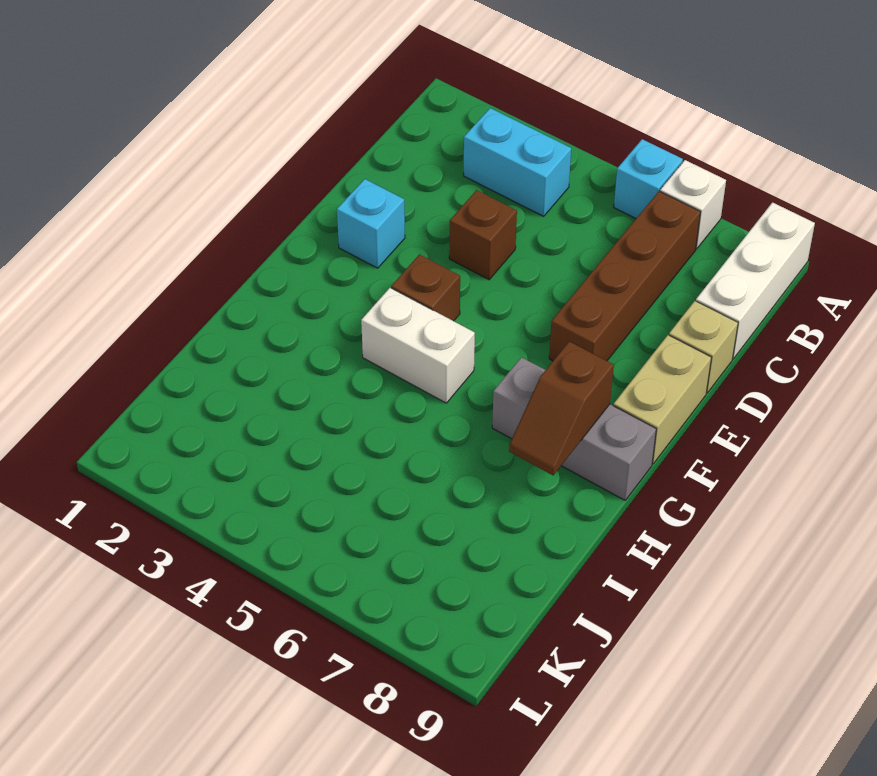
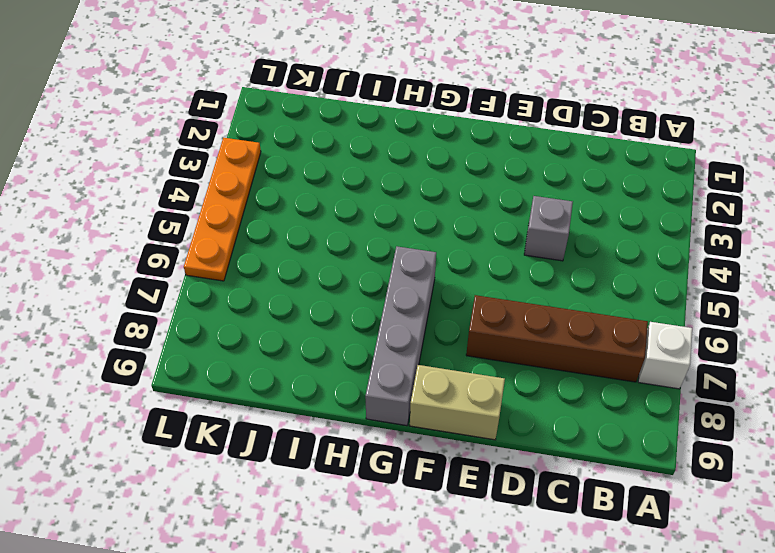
grey 1x1 brick [524,196,573,261] -> brown 1x1 brick [449,190,517,280]
grey 1x4 brick [365,246,436,426] -> grey 1x3 brick [492,357,656,500]
orange 1x4 plate [184,138,261,281] -> none
none -> cyan 1x1 brick [614,139,683,218]
none -> white 1x3 brick [696,202,815,359]
none -> cyan 1x2 brick [464,108,571,216]

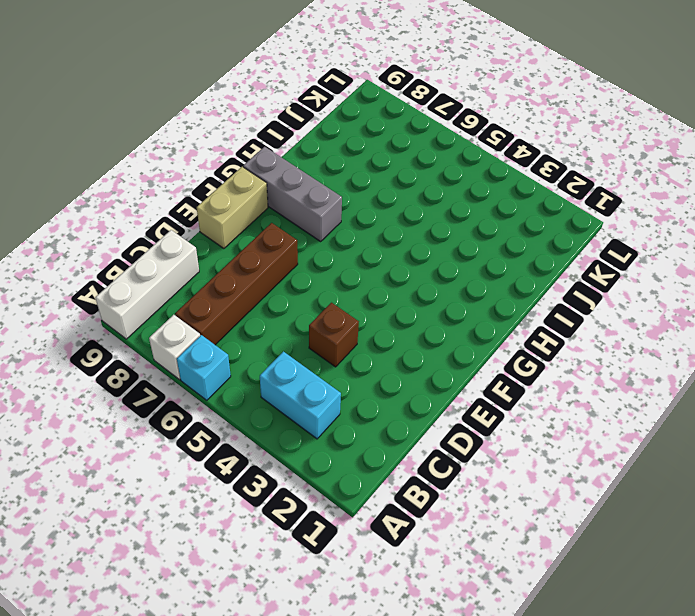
none -> tan 1x1 brick [669,301,738,393]
none -> cyan 1x1 brick [337,179,405,268]
none -> brown 1x1 brick [391,254,460,321]

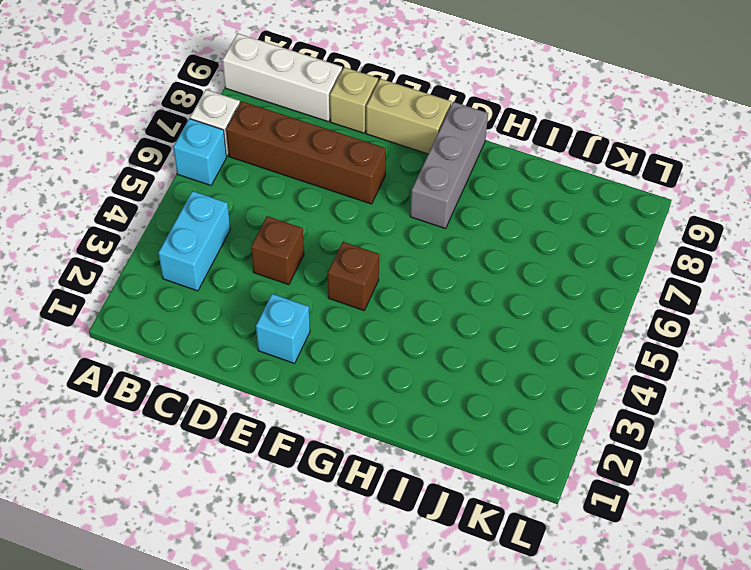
none -> white 1x2 brick [361,288,475,403]
none -> brown 1x2 slope [509,342,614,475]

